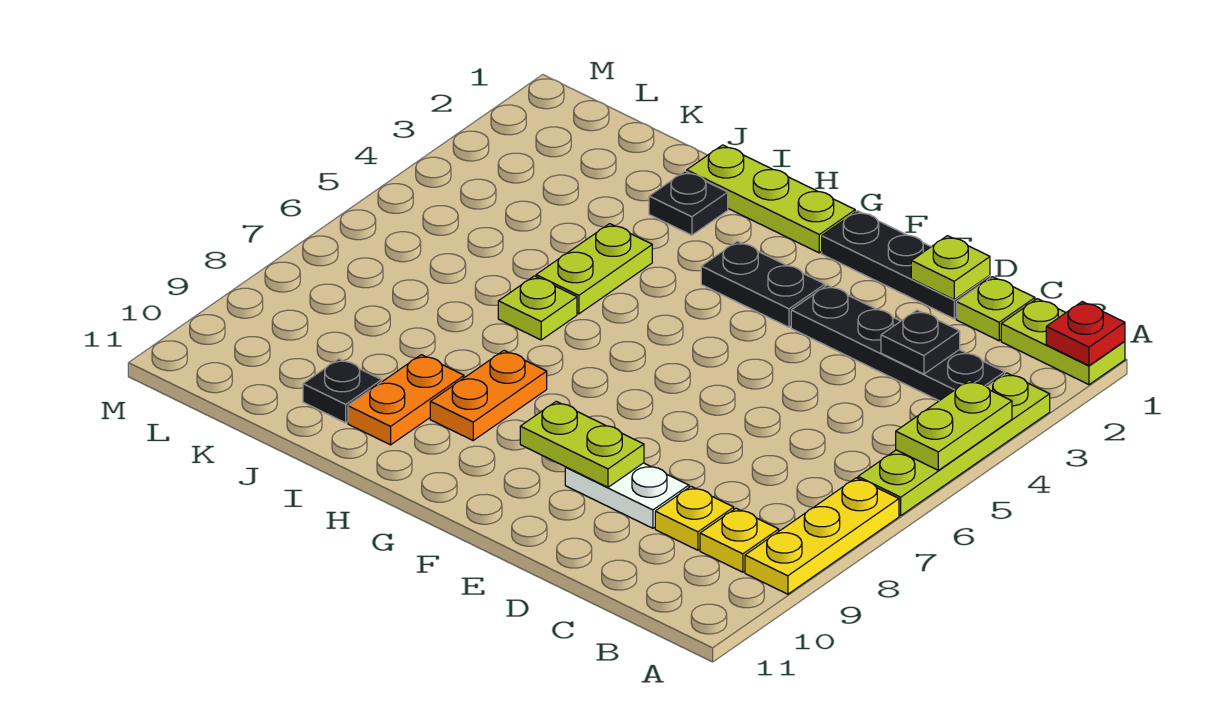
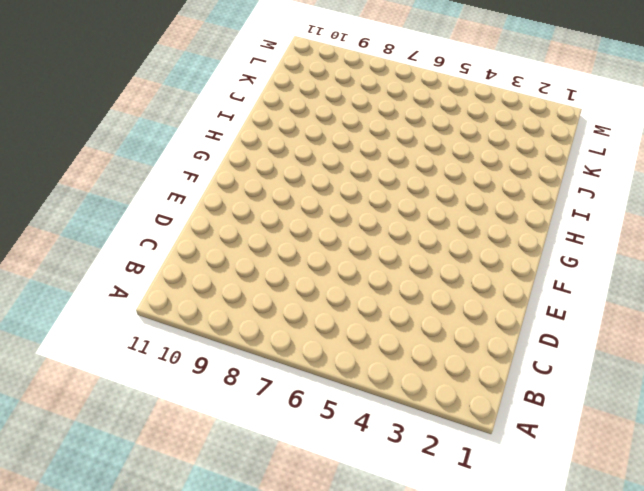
none -> lime 1x2 plate [1001,299,1125,385]
none -> lime 1x4 plate [858,373,1050,515]
none -> yellow 1x3 plate [745,478,899,594]

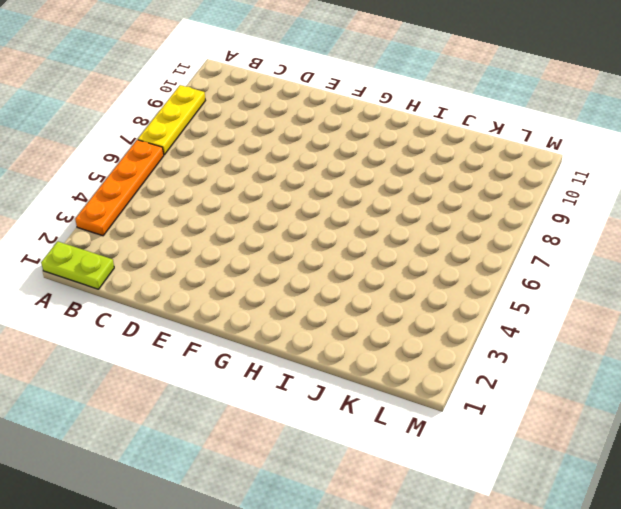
orange 1x4 plate [75,140,164,236] -> lime 1x4 plate [858,373,1050,515]
none -> black 1x4 plate [791,285,1005,401]
none -> yellow 1x1 plate [700,508,779,572]
none -> lime 1x1 plate [956,277,1035,341]

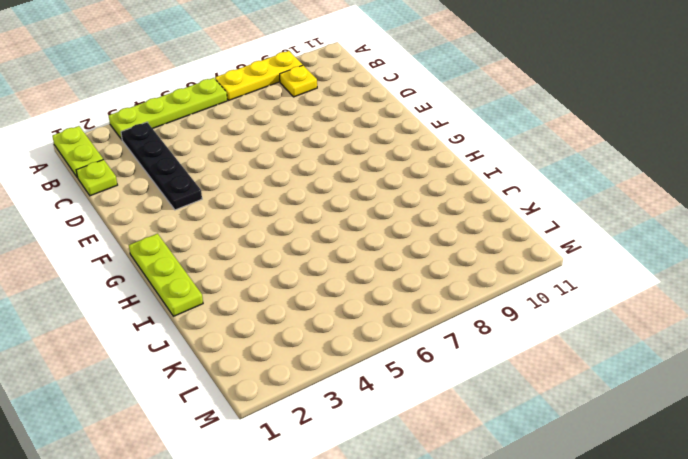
none -> yellow 1x1 plate [655,486,734,550]
none -> black 1x3 plate [822,211,990,319]
none -> white 1x2 plate [565,463,689,528]

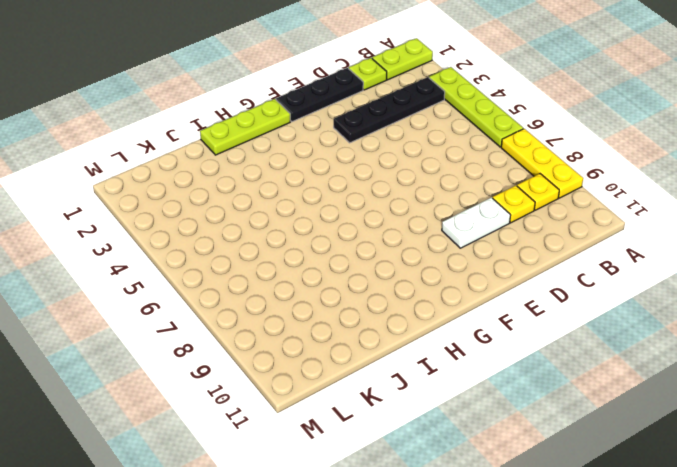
none -> black 1x2 plate [701,241,825,327]
none -> orange 1x2 plate [430,350,547,440]
none -> black 1x1 plate [649,171,728,235]

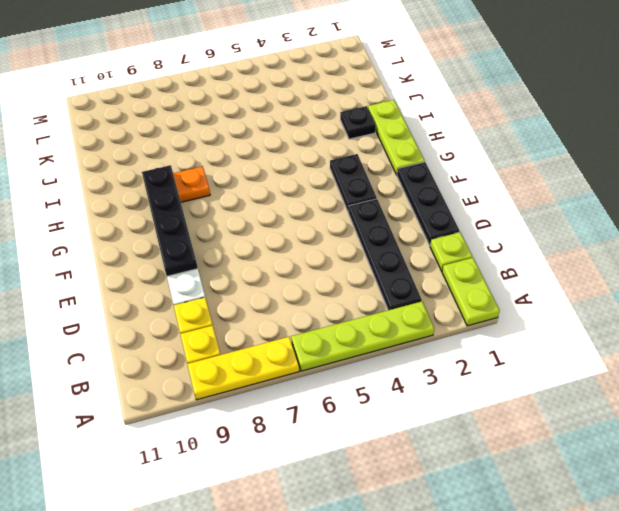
black 1x4 plate [142,165,198,276] -> lime 1x2 plate [520,401,644,487]
none -> lime 1x2 plate [536,224,652,314]
none -> lime 1x1 plate [498,276,577,340]
none -> orange 1x2 plate [348,355,464,445]

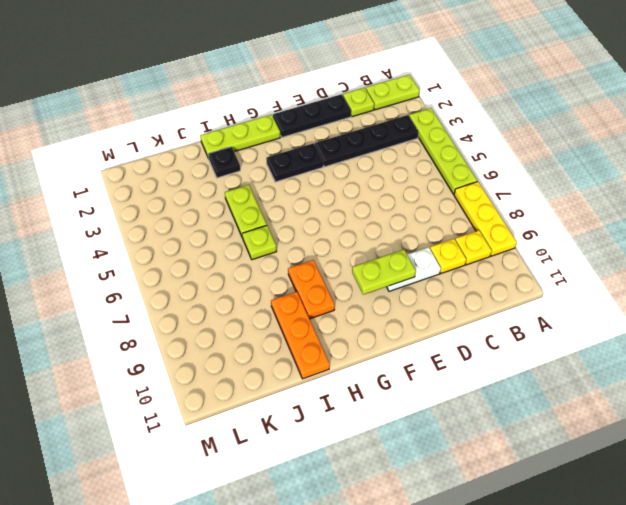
orange 1x3 plate [271,292,330,379] -> orange 1x2 plate [348,355,464,445]
none -> black 1x1 plate [303,359,382,423]
none -> red 1x1 plate [1046,302,1125,365]
none -> lime 1x2 plate [896,380,1012,470]

